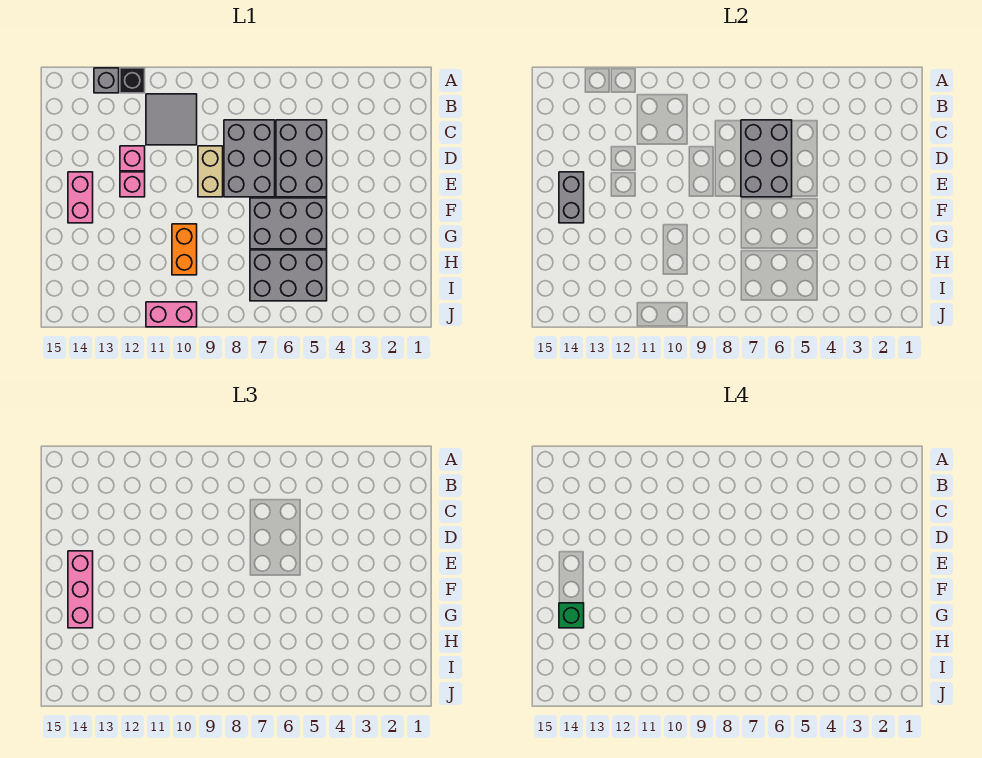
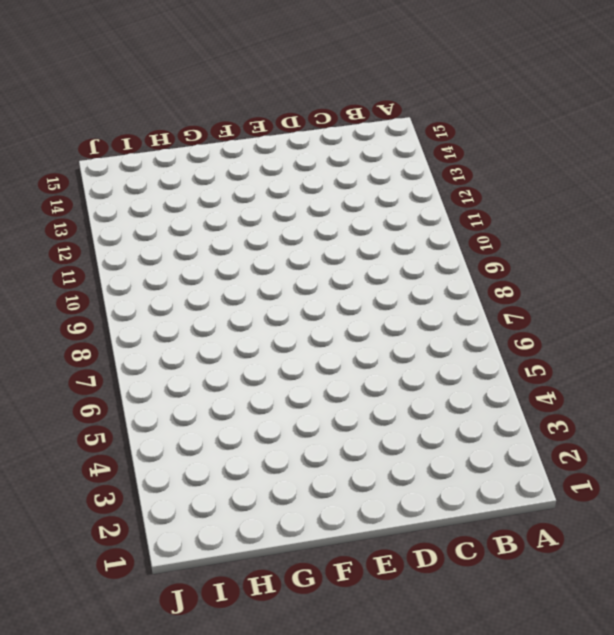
none -> black 1x1 brick [120,68,145,93]
none -> grey 1x1 brick [94,68,119,93]
none -> grey 2x2 tile [146,94,197,145]

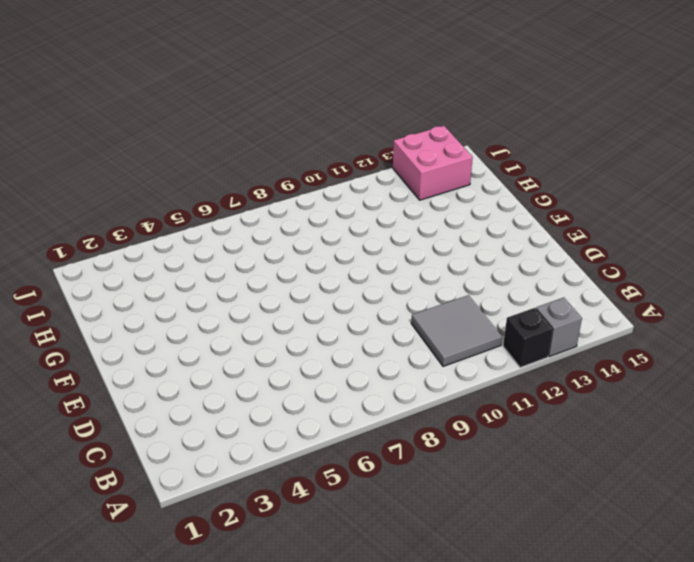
pink 2x2 brick [393,126,473,200] -> none
none -> grey 2x3 brick [276,120,327,197]
none -> grey 2x3 brick [224,120,275,197]
none -> tan 1x2 brick [198,146,223,197]

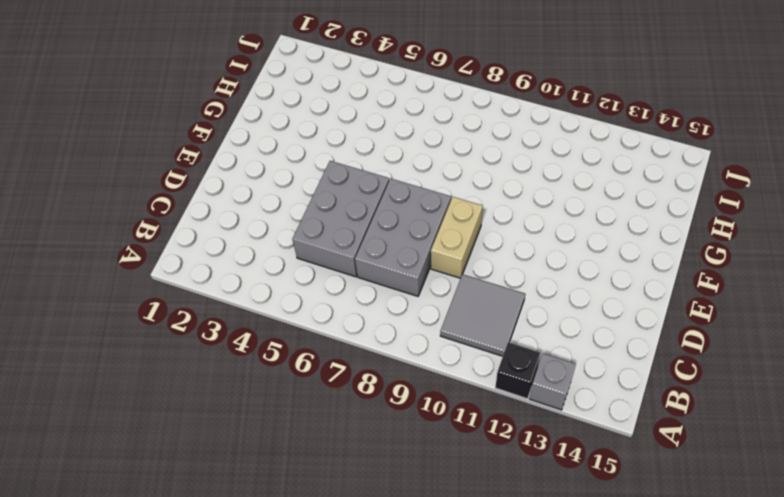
none -> pink 1x1 brick [120,146,145,171]
none -> pink 1x1 brick [120,172,145,197]
none -> pink 1x2 brick [68,172,93,223]

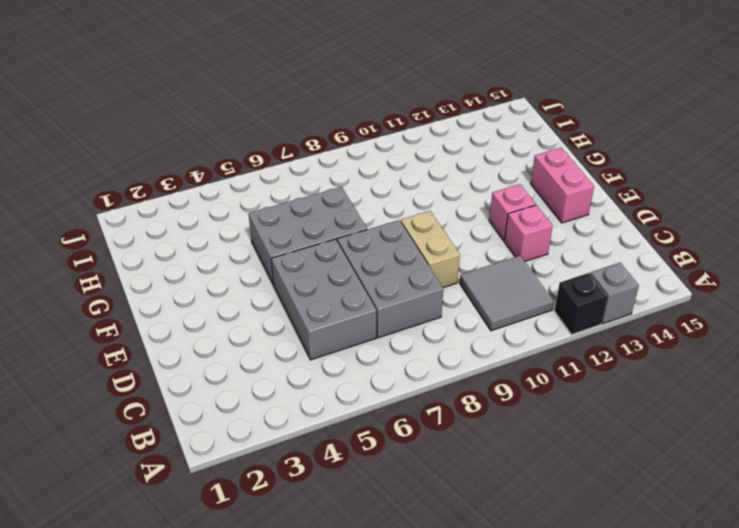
none -> orange 1x2 brick [172,224,197,275]
none -> grey 2x3 brick [250,250,327,301]
none -> pink 1x2 brick [146,302,197,327]

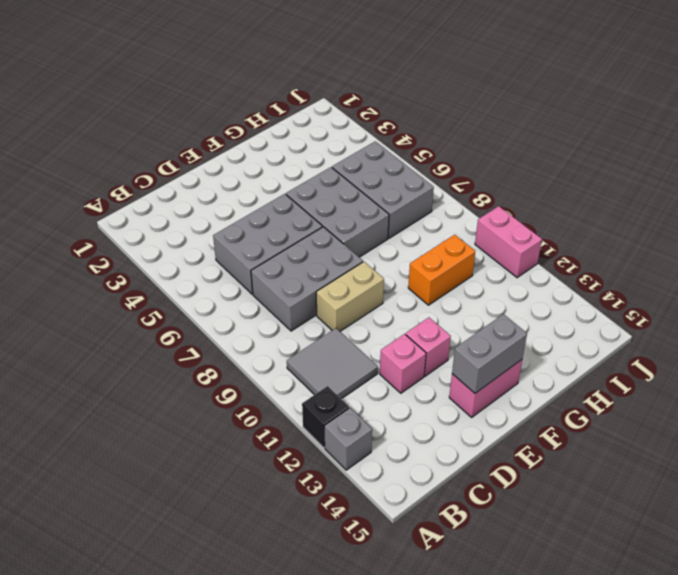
none -> grey 2x3 brick [741,120,792,197]
none -> pink 1x3 brick [68,551,93,628]
none -> green 1x1 brick [559,603,584,628]

